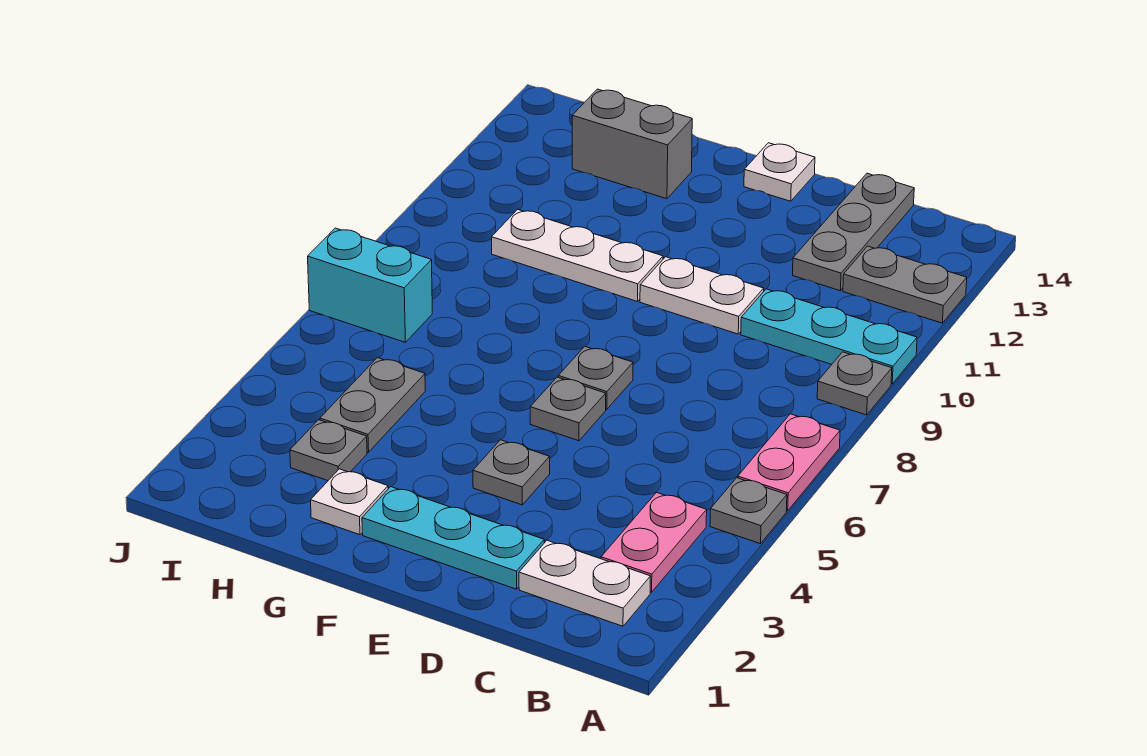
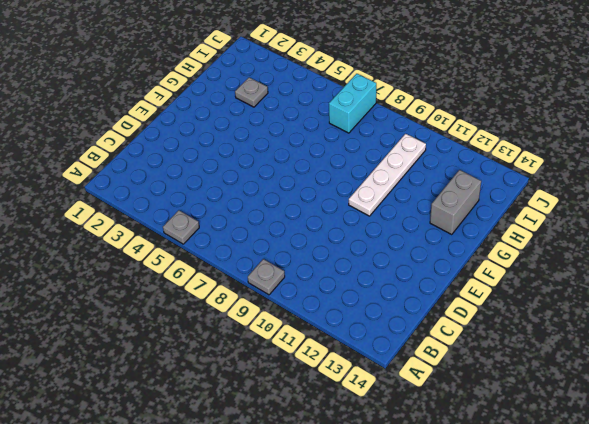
white 1x4 plate [349,134,426,216] -> white 1x3 plate [492,209,663,301]
none -> pink 1x2 plate [738,414,840,511]
none -> cyan 1x3 plate [741,289,917,384]
none -> grey 1x2 plate [843,246,967,323]

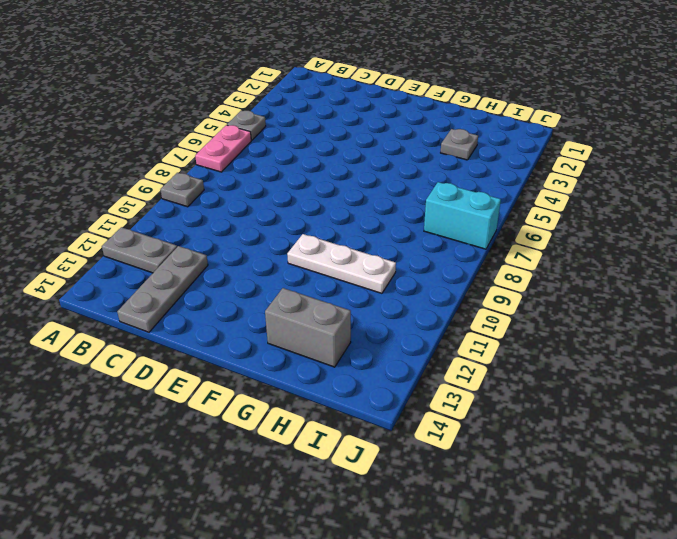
none -> cyan 1x3 plate [741,289,917,384]
none -> white 1x2 plate [519,540,651,626]
none -> pink 1x2 plate [601,493,707,592]

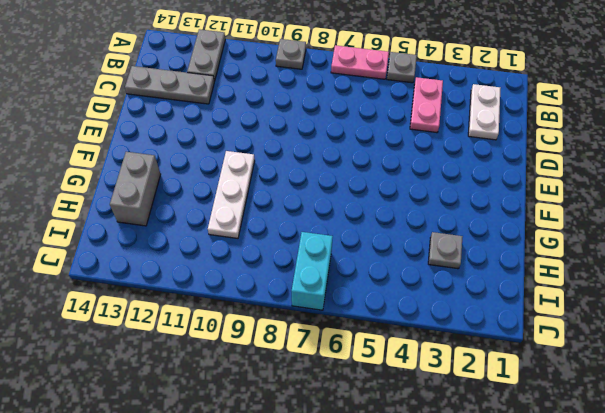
pink 1x2 plate [410,77,443,133] -> pink 1x2 plate turned to [601,493,707,592]
none -> cyan 1x3 plate [741,289,917,384]
none -> cyan 1x3 plate [362,487,544,589]
none -> white 1x2 plate [640,257,764,334]

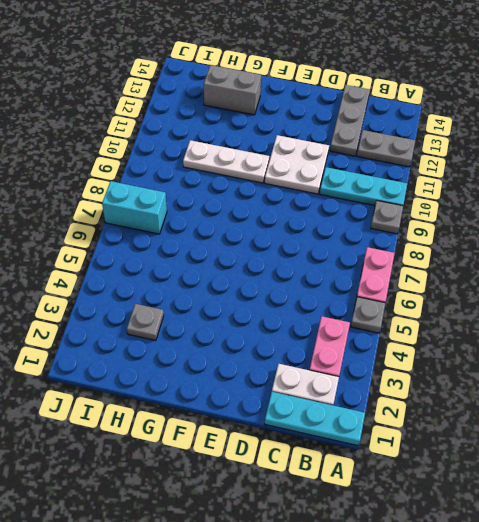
cyan 1x3 plate [265,392,365,446] -> cyan 1x3 plate moved to [362,487,544,589]
white 2x2 plate [265,135,329,194] -> white 1x2 plate [640,257,764,334]
none -> grey 1x1 plate [473,440,550,505]
none -> grey 1x1 plate [530,377,606,441]
none -> grey 1x1 plate [558,347,633,409]

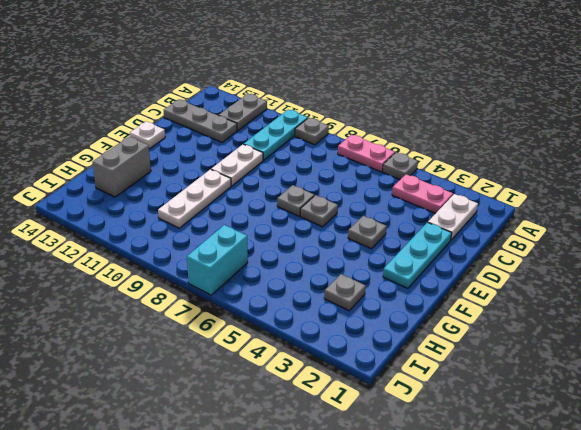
none -> white 1x1 plate [311,469,388,535]
none -> grey 1x2 plate [320,358,425,452]

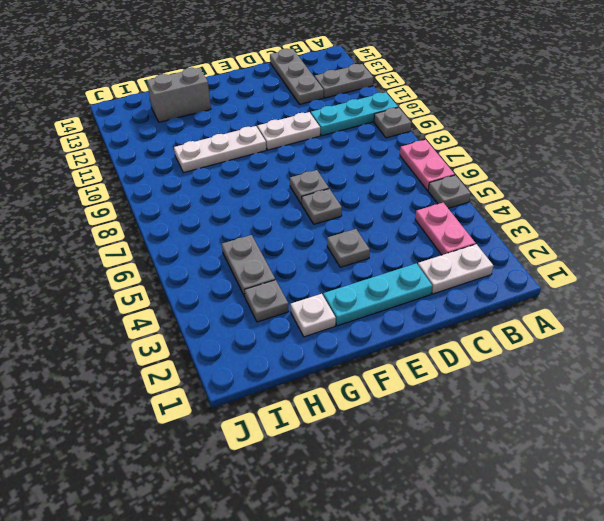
none -> white 1x1 plate [744,143,815,201]
none -> cyan 1x2 brick [308,228,432,342]

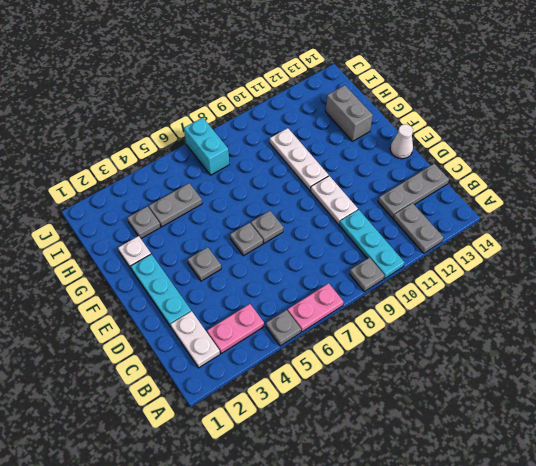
white 1x1 cone [390,124,413,159] -> white 1x1 plate [744,143,815,201]

